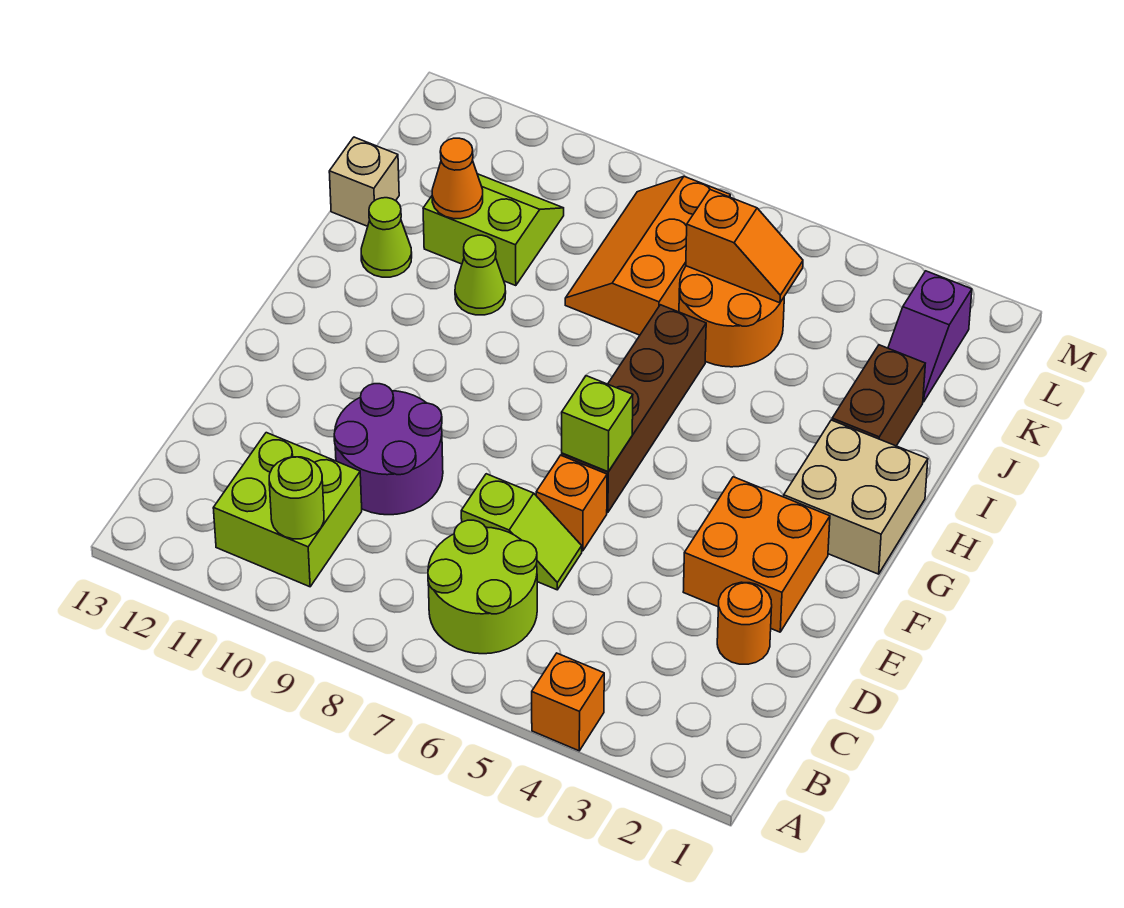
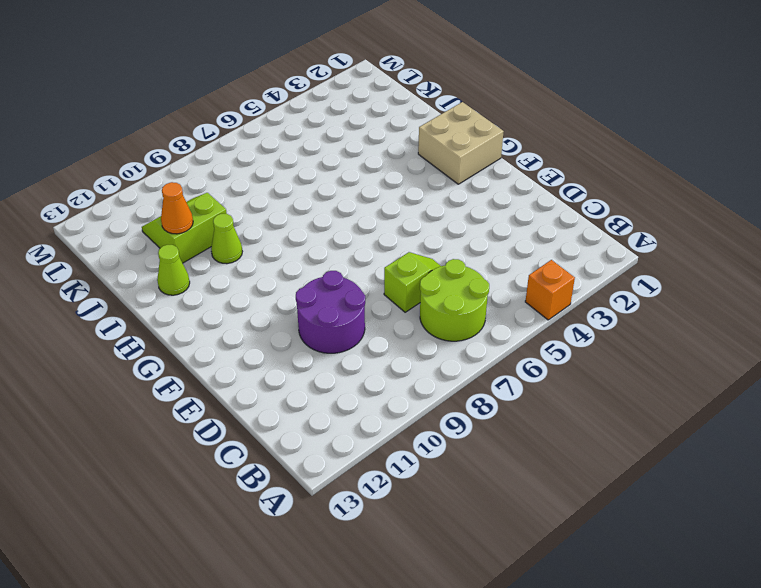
none -> lime 2x2 brick [213,433,362,587]
none -> orange 1x1 round brick [717,582,772,664]
none -> orange 2x2 brick [683,477,830,632]

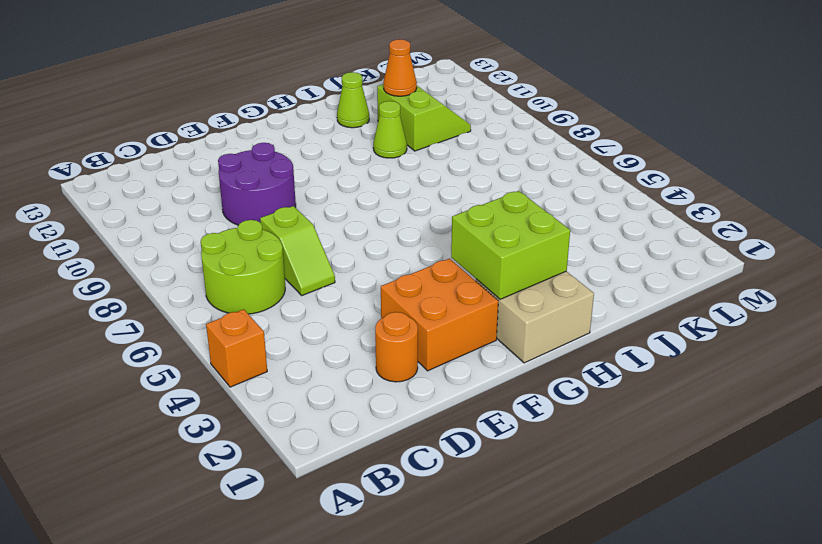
lime 2x2 brick [451,191,570,299] -> lime 2x2 brick moved to [213,433,362,587]
none -> orange 1x1 brick [536,455,607,551]
none -> brown 1x4 brick [562,305,706,512]
none -> brown 1x2 brick [832,345,925,446]

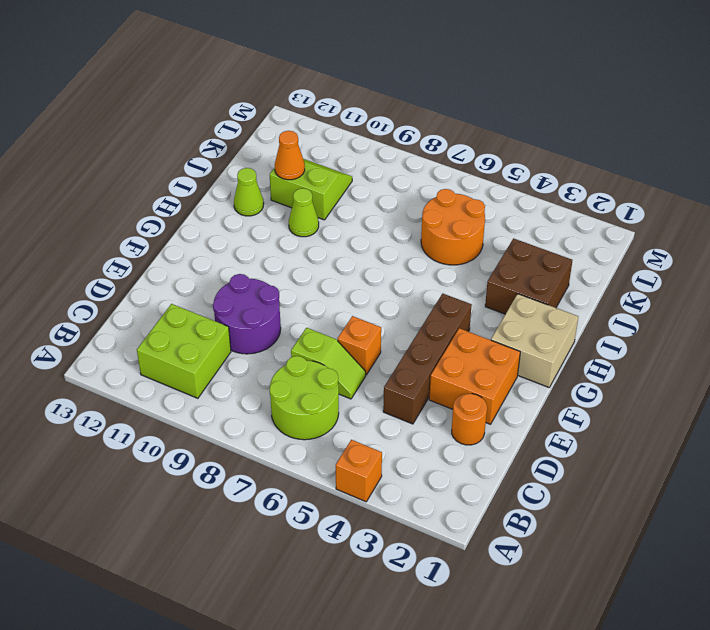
brown 1x4 brick [383,294,472,424] -> brown 1x4 brick moved to [562,305,706,512]
brown 2x2 brick [485,238,572,314] -> brown 1x2 brick [832,345,925,446]
none -> orange 2x3 slope [565,176,730,335]
none -> tan 1x1 brick [329,137,399,226]
none -> purple 1x2 slope [888,271,972,402]

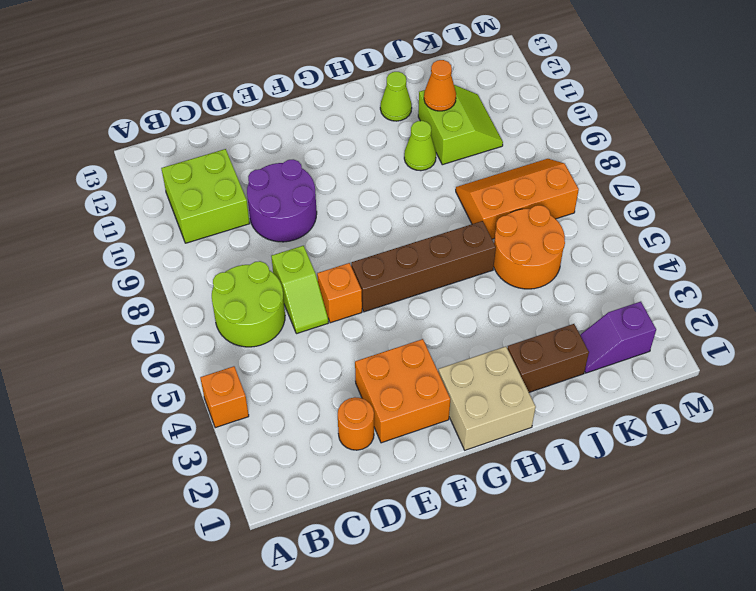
none -> tan 1x1 brick [329,137,399,226]
none -> lime 1x1 round brick [269,457,324,539]
none -> lime 1x1 brick [562,376,633,472]

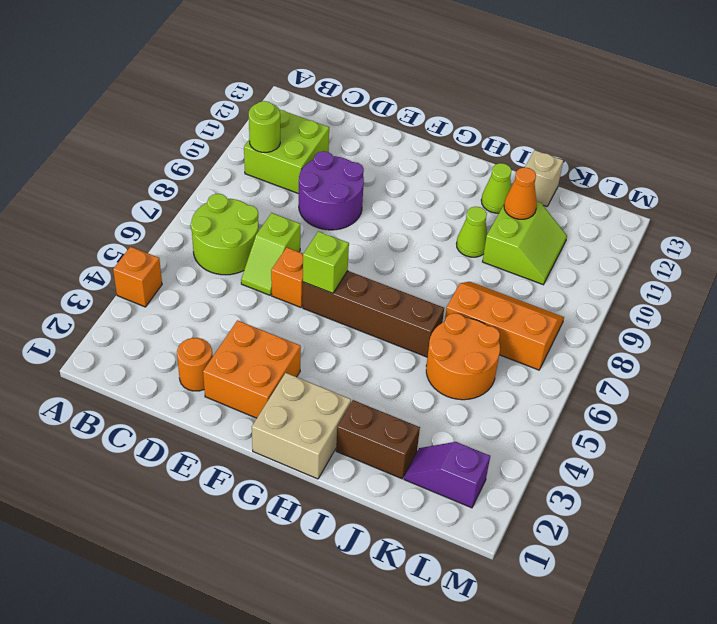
none -> orange 1x2 slope [686,190,803,303]

